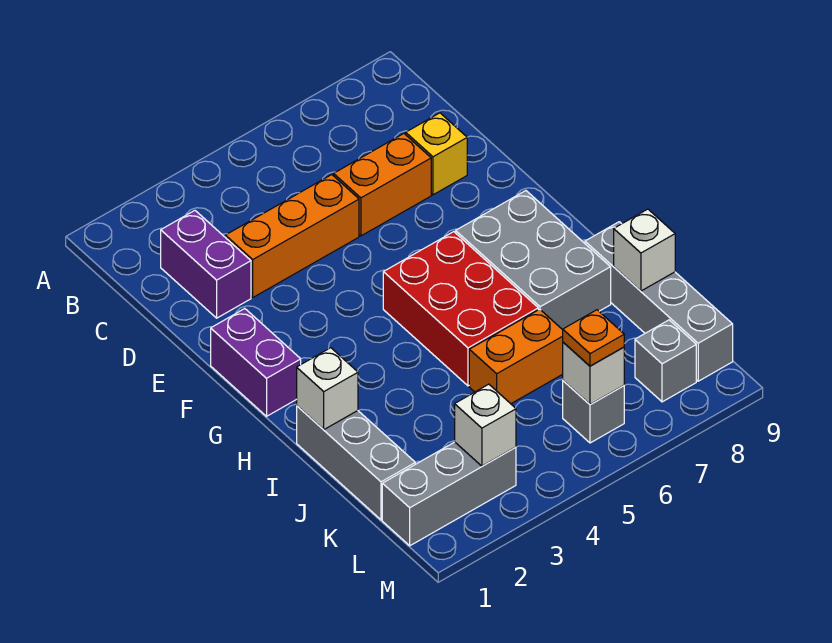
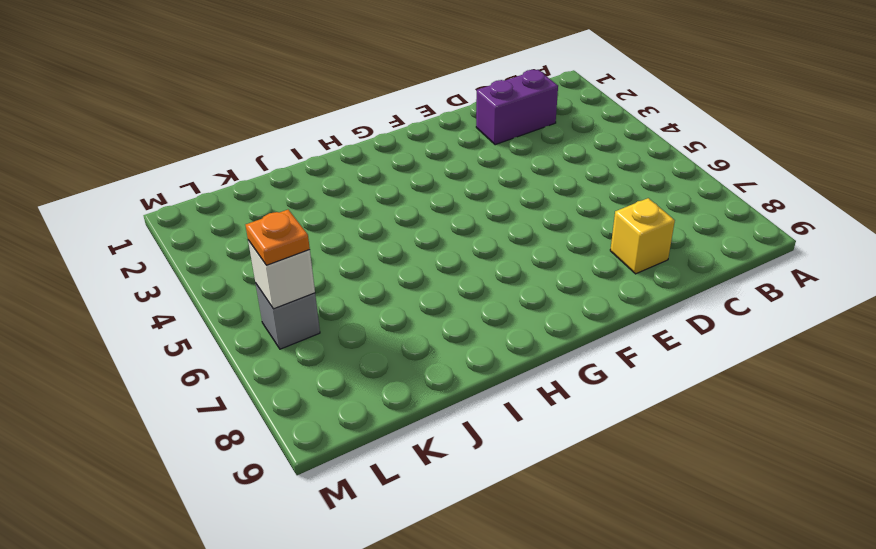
none -> orange 1x3 brick [225,175,359,297]
none -> orange 1x2 brick [334,134,431,236]
none -> purple 1x2 brick [211,309,301,416]

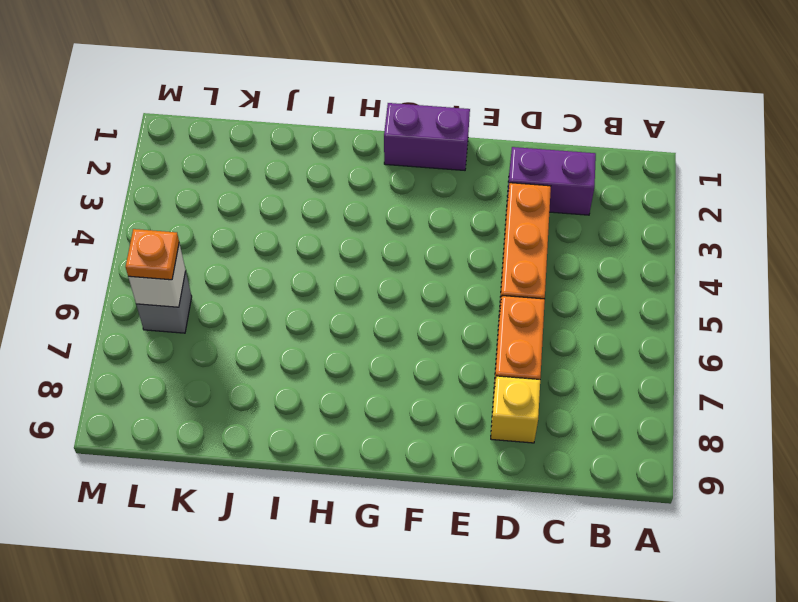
none -> red 2x3 brick [383,232,538,386]
none -> grey 2x3 brick [456,191,611,330]
none -> grey 1x3 brick [297,406,415,520]

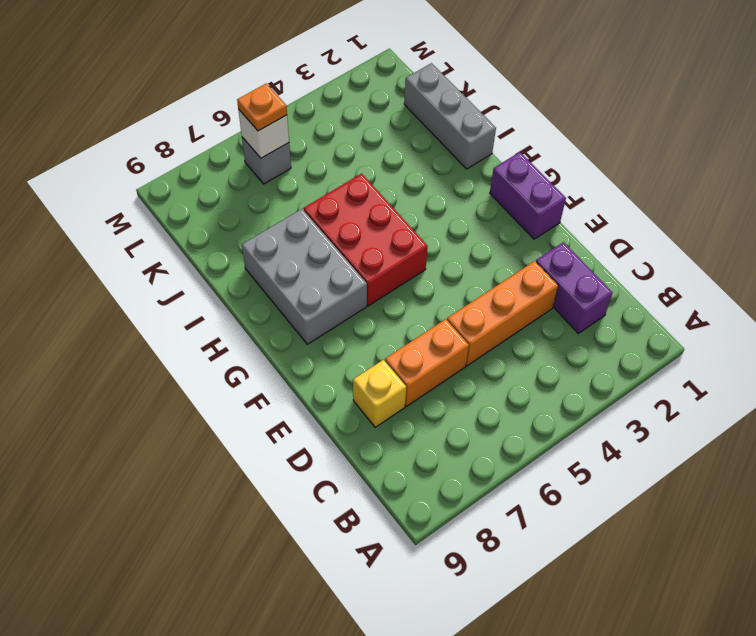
none -> grey 1x4 brick [585,222,733,381]
none -> orange 1x2 brick [469,309,563,404]
none -> grey 1x3 brick [382,442,516,546]

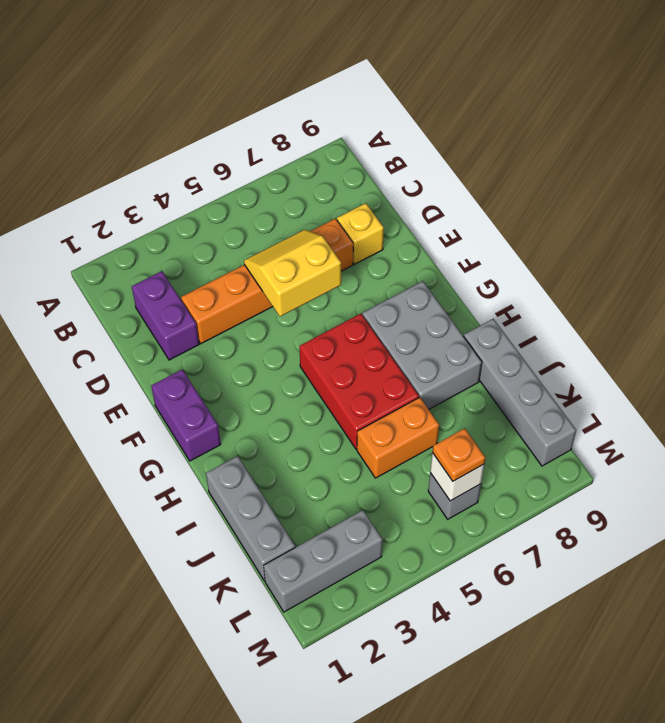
yellow 2x2 slope [244,230,341,316] -> none
none -> grey 1x1 brick [635,320,696,402]
none -> white 1x1 brick [297,348,358,430]
none -> white 1x1 brick [614,209,675,291]

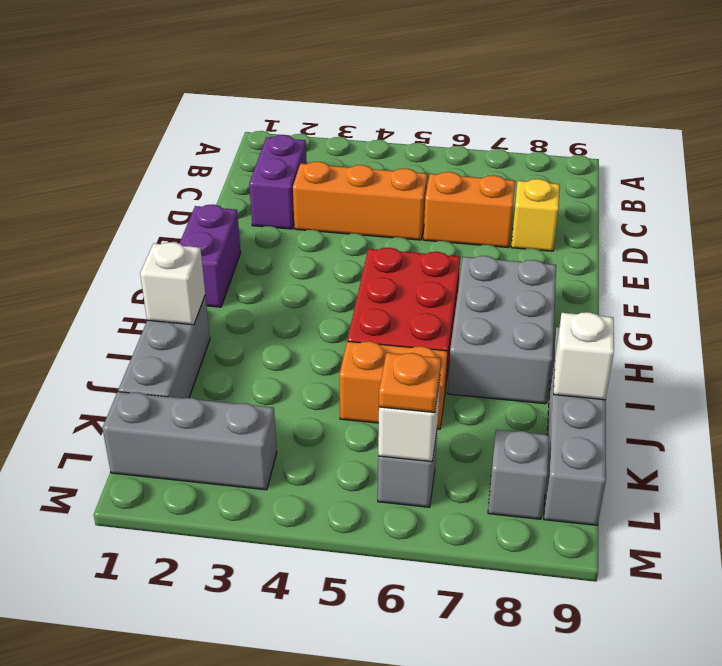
none -> white 1x1 brick [455,384,516,466]

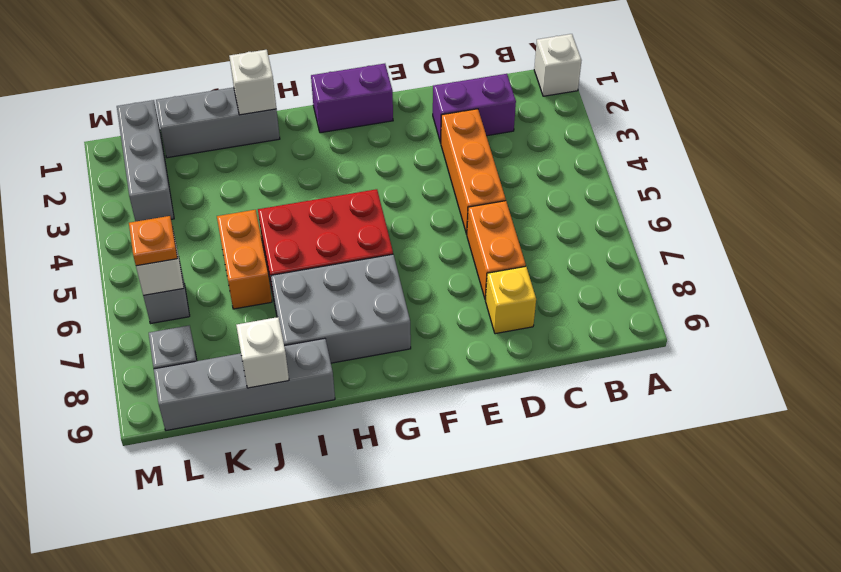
white 1x1 brick [534,34,581,96] -> white 1x1 brick moved to [455,384,516,466]

